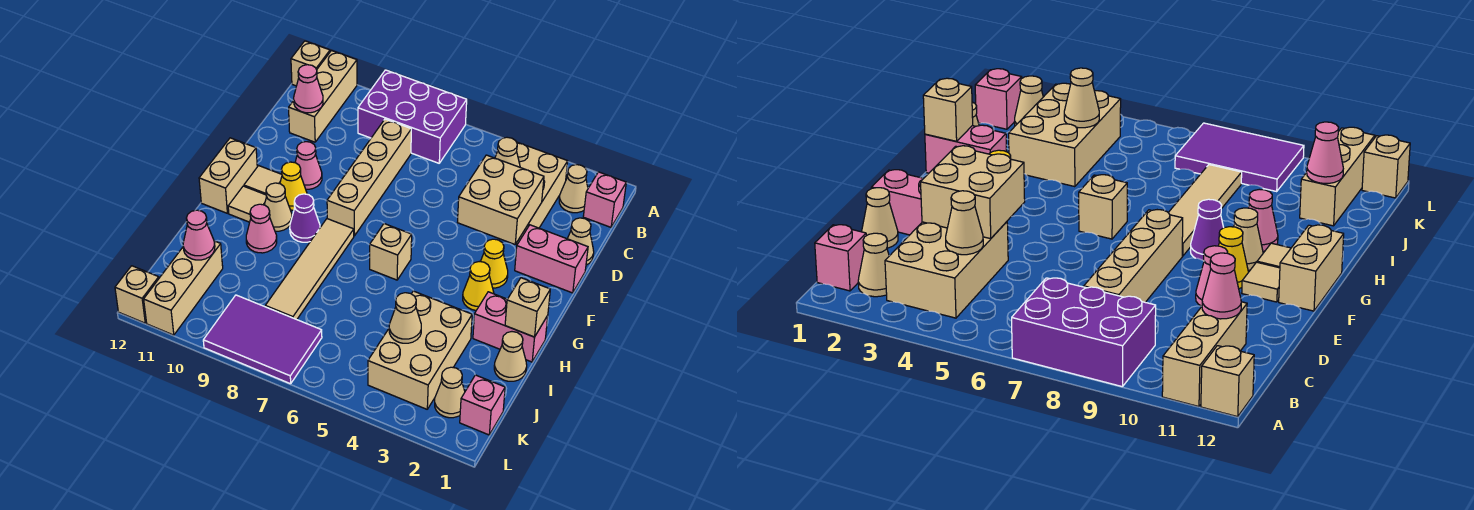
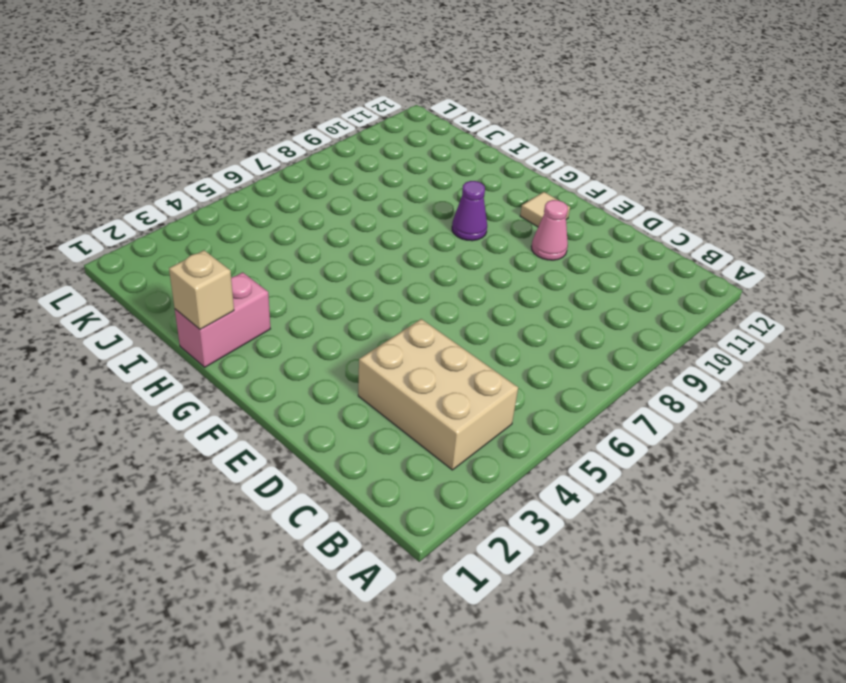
none -> purple 2x3 brick [358,70,467,163]
none -> tan 1x3 brick [289,51,357,142]
none -> tan 1x1 brick [291,41,330,86]
none -> pink 1x1 brick [583,172,626,227]

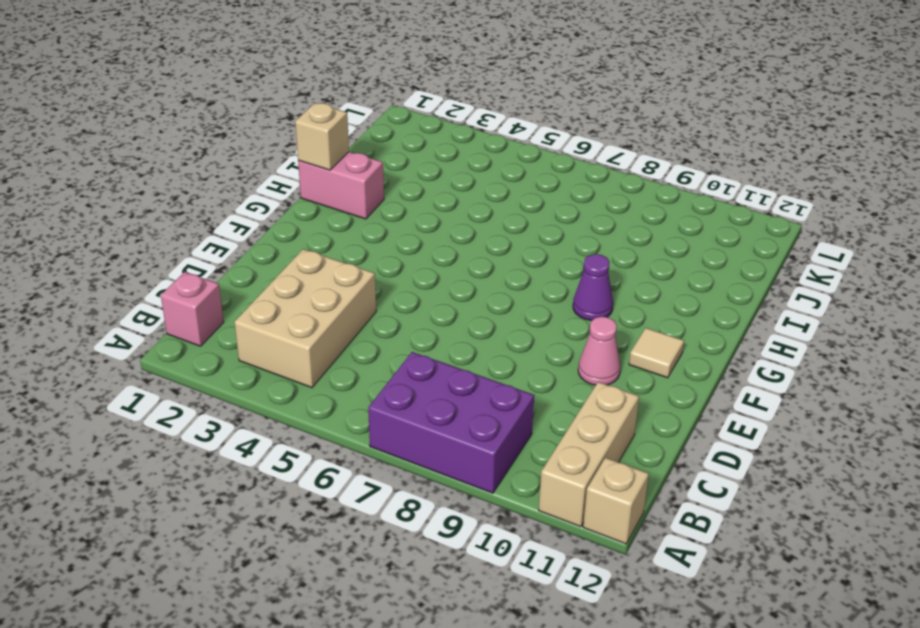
none -> tan 1x1 cone [559,165,588,213]
none -> tan 1x4 brick [327,119,411,236]
none -> tan 1x1 cone [567,218,594,265]
none -> pink 1x2 brick [515,225,588,293]

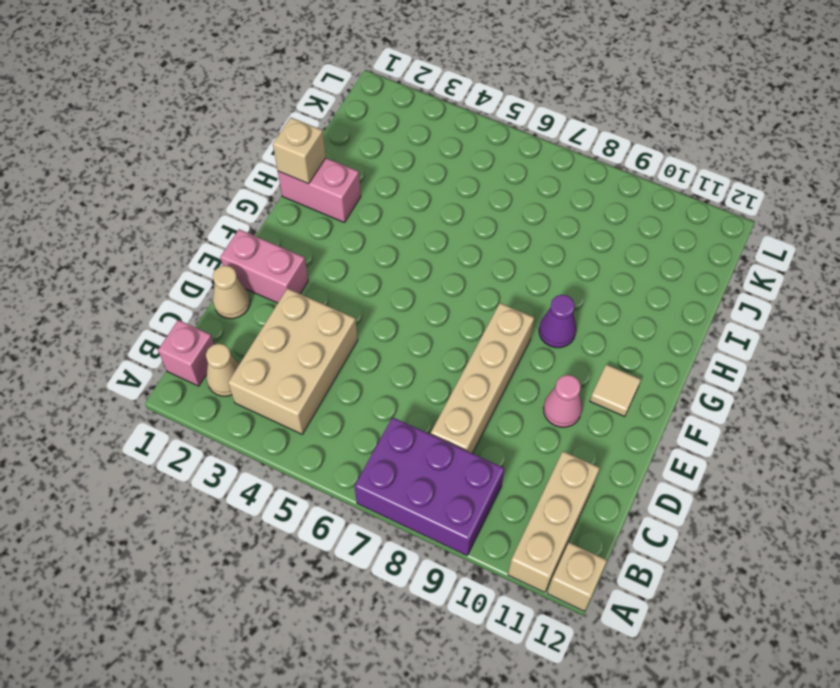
none -> yellow 1x1 cone [480,239,508,288]
none -> yellow 1x1 cone [280,162,307,210]
none -> tan 1x2 brick [199,138,257,213]
none -> yellow 1x1 cone [463,262,494,310]

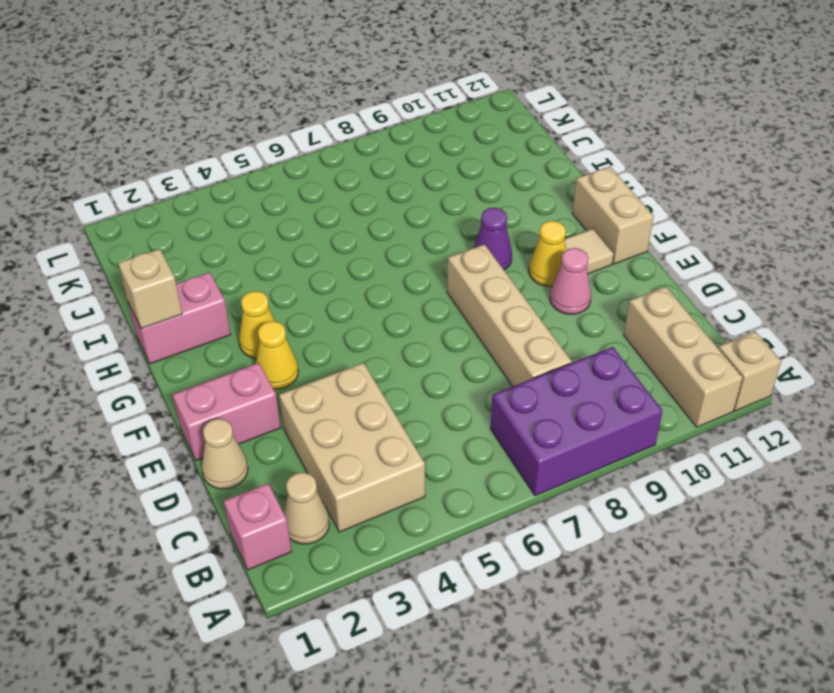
none -> tan 1x1 brick [370,224,412,280]
none -> tan 1x4 tile [265,219,354,320]
none -> tan 1x1 cone [264,183,292,231]
none -> tan 1x1 tile [228,186,267,222]

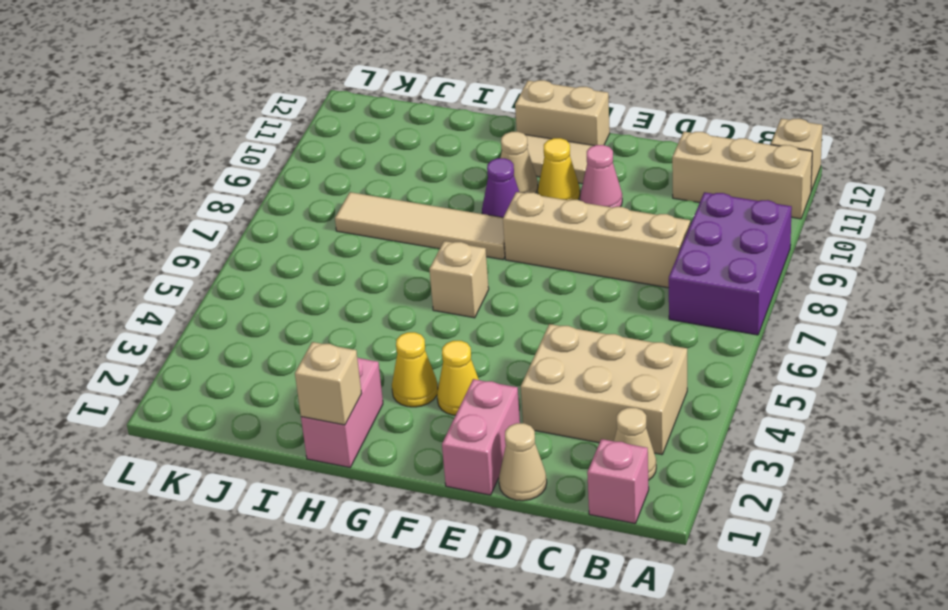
none -> pink 1x1 cone [246,204,277,253]
none -> tan 1x1 cone [494,332,527,381]
none -> tan 2x3 brick [368,291,472,409]
none -> tan 1x3 brick [144,241,223,335]

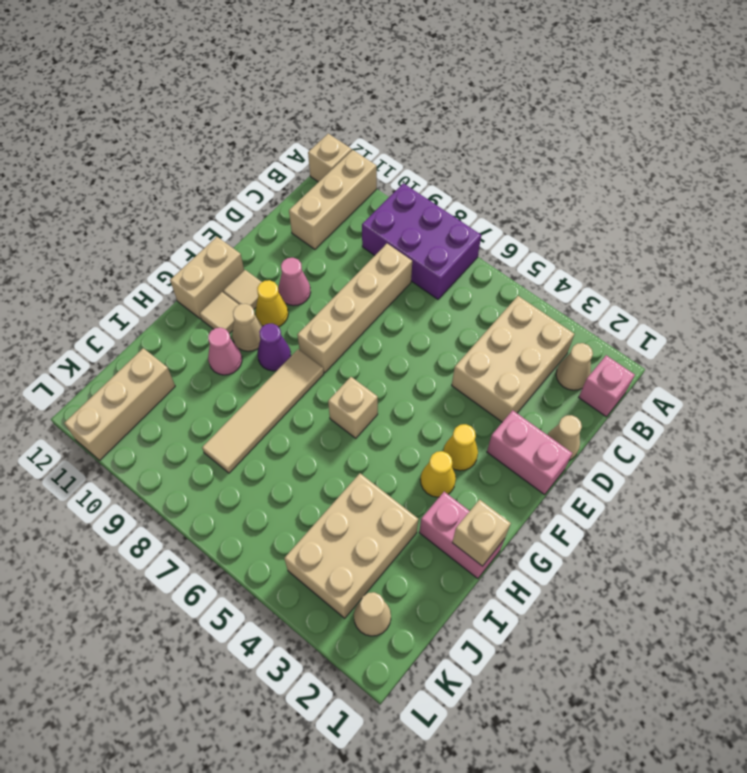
none -> tan 1x1 cone [494,332,527,381]
none -> pink 1x1 brick [460,375,505,435]
none -> purple 2x3 tile [203,295,322,384]
none -> tan 1x1 brick [115,266,159,323]

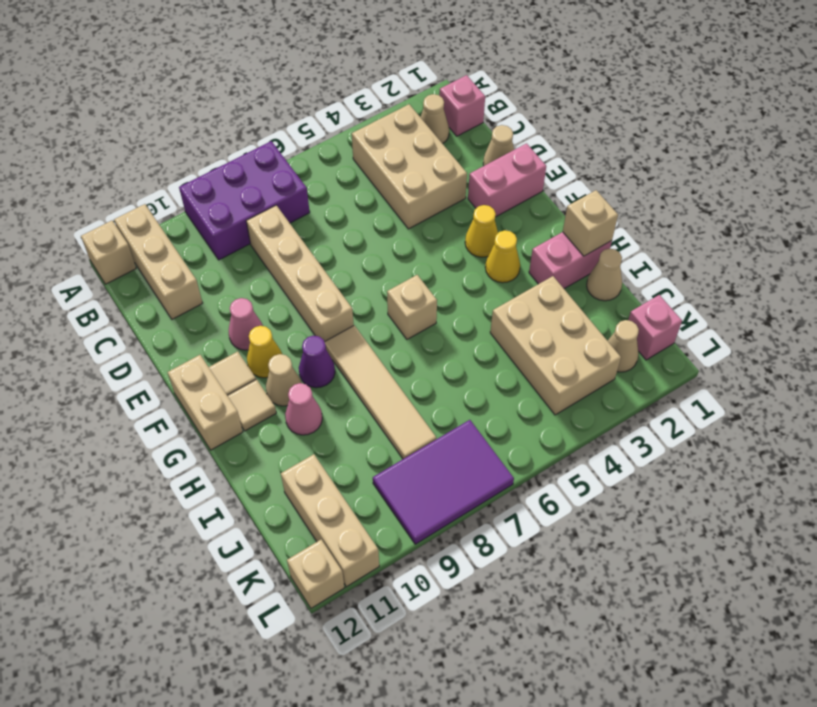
none -> tan 1x1 cone [495,137,520,167]
none -> pink 1x1 cone [294,65,323,113]
none -> tan 2x2 brick [457,155,544,244]
none -> tan 1x1 cone [389,293,421,343]

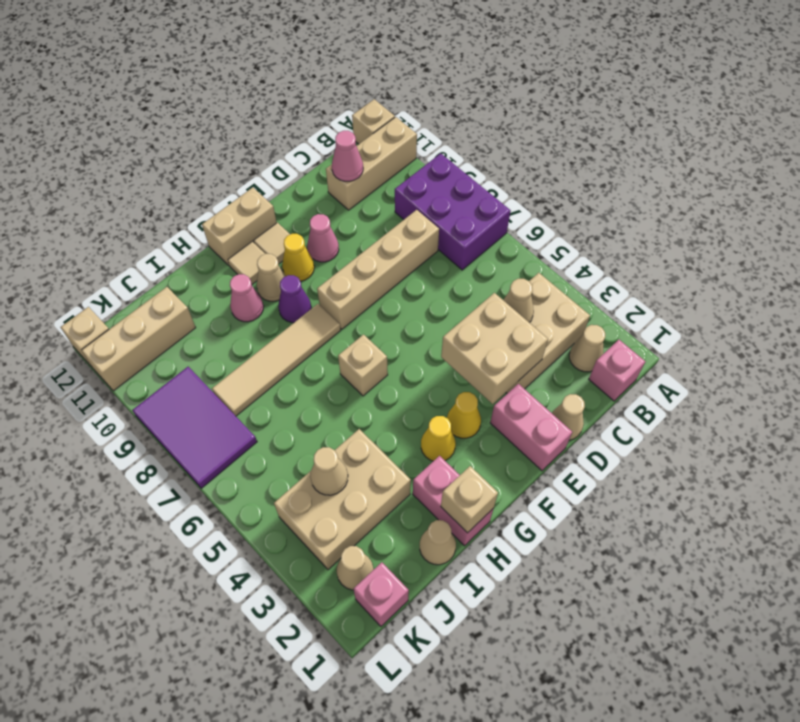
none -> pink 1x1 cone [183,210,215,260]

